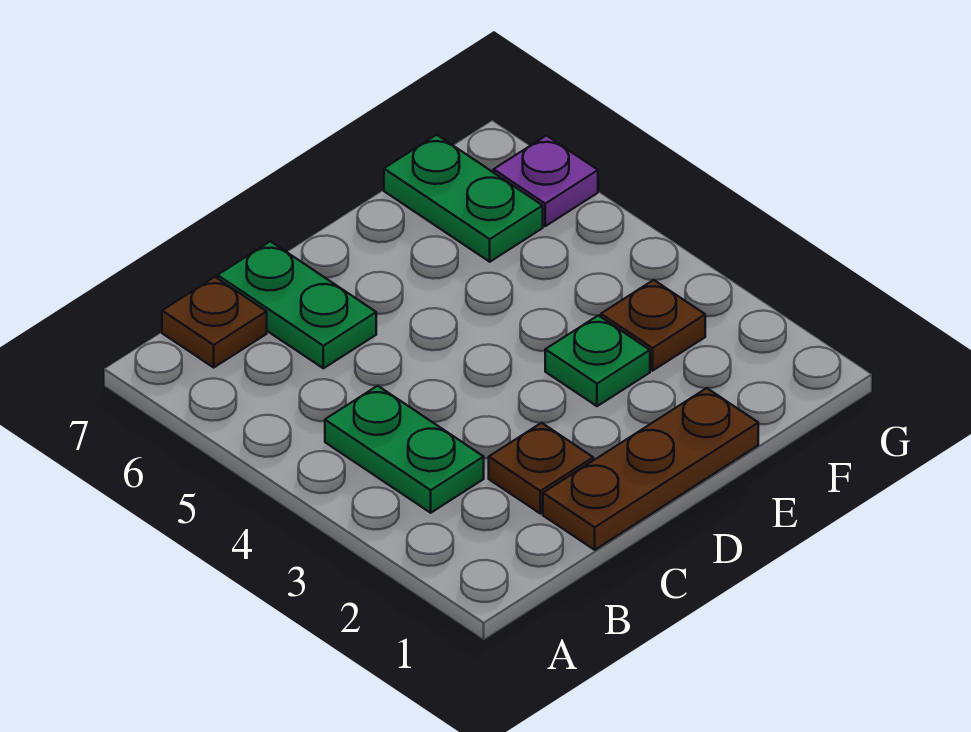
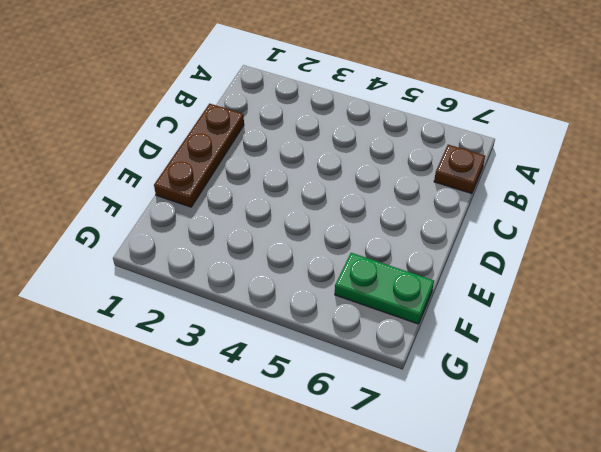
none -> green 1x2 plate [325,386,484,513]
none -> brown 1x1 plate [489,423,593,514]

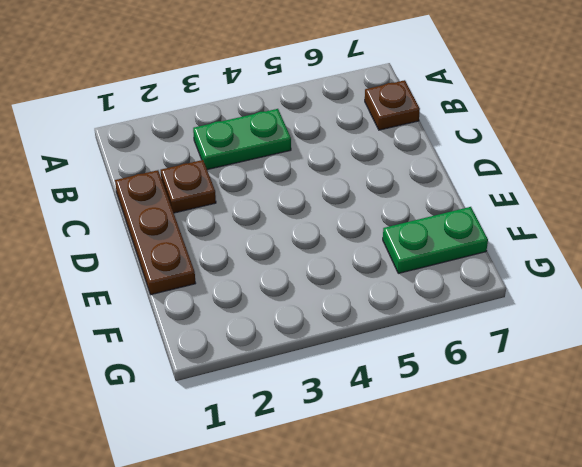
none -> green 1x2 plate [218,241,376,368]
none -> green 1x1 plate [545,316,650,406]

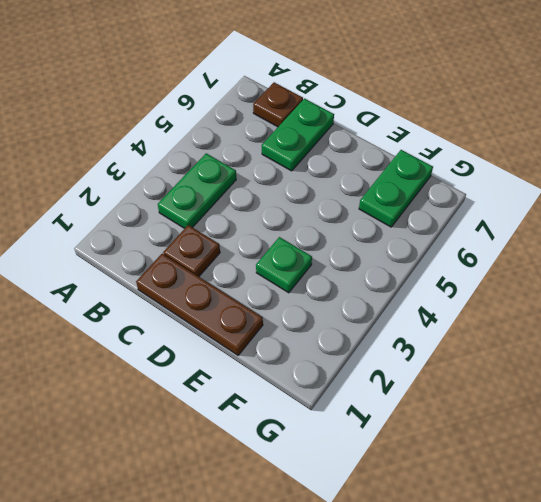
none -> brown 1x1 plate [601,280,705,371]
none -> purple 1x1 plate [494,136,598,226]

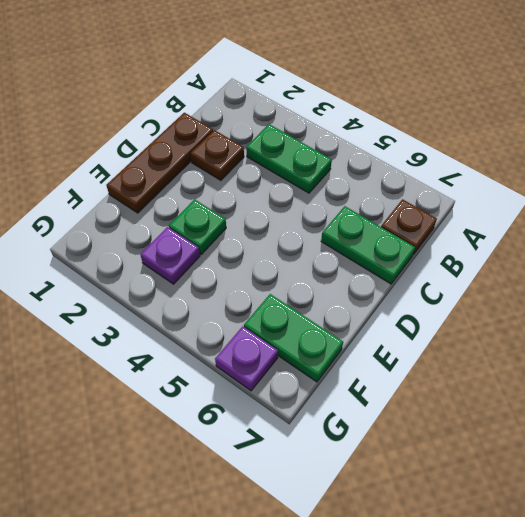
purple 1x1 plate [141,227,200,284] -> brown 1x1 plate [601,280,705,371]

